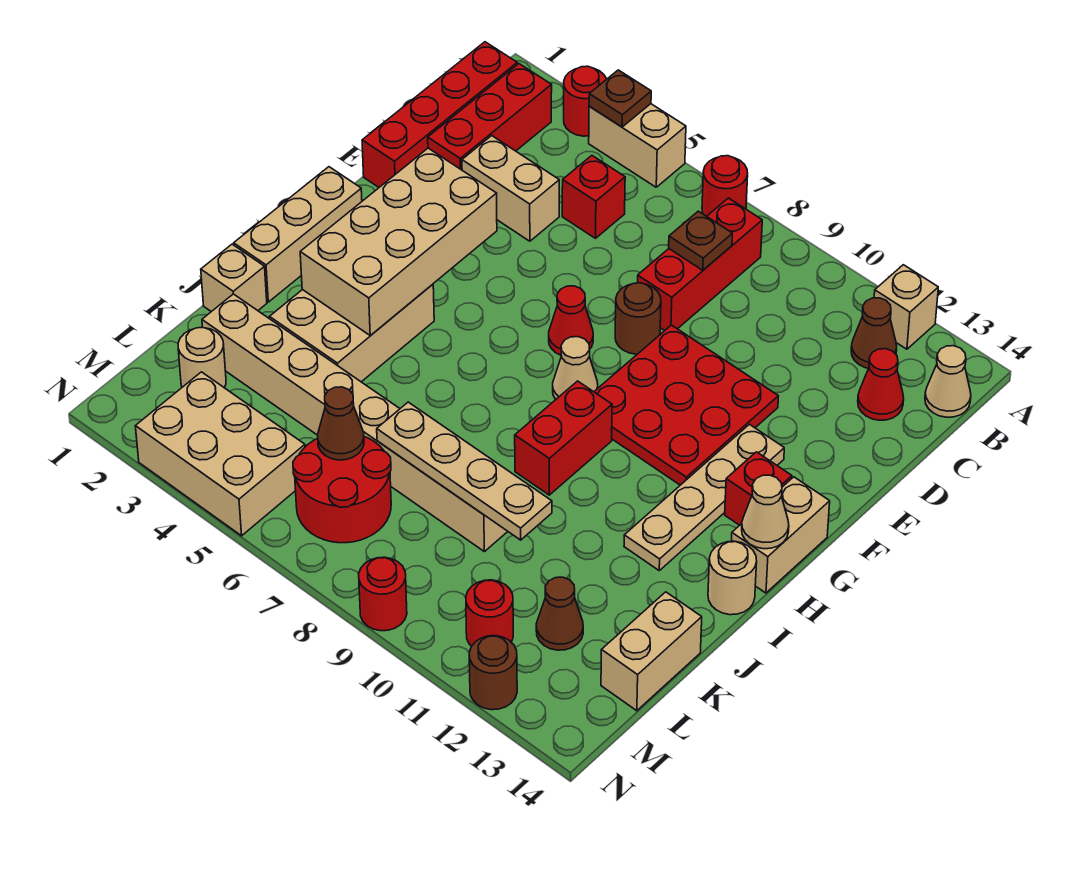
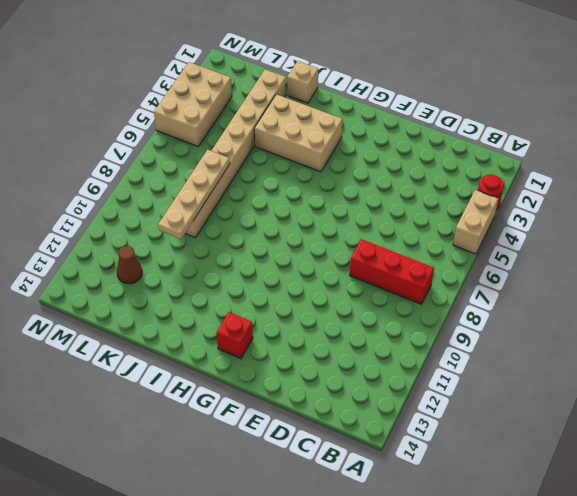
none -> red 1x1 round brick [702,156,748,216]
none -> tan 1x1 brick [874,265,938,349]
none -> red 1x4 brick [362,42,517,187]
none -> red 1x3 brick [428,64,552,170]

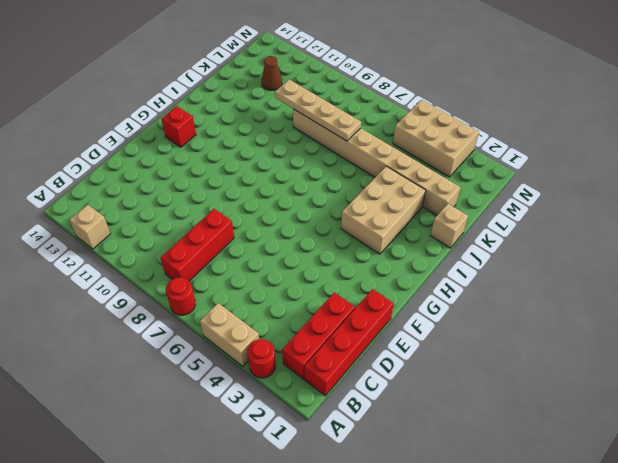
none -> brown 1x1 cone [851,298,897,368]
none -> tan 1x1 cone [925,346,971,417]
none -> red 1x1 brick [562,156,625,238]
none -> red 1x1 cone [858,349,904,420]

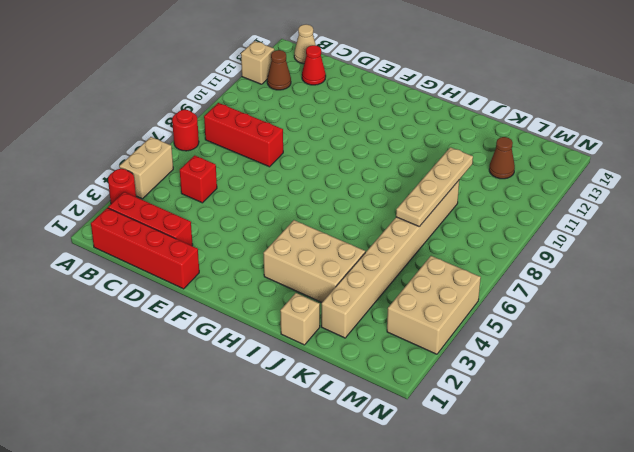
none -> tan 1x2 brick [462,136,559,241]
none -> brown 1x1 round brick [615,283,661,354]
none -> red 3x3 plate [594,325,778,485]
none -> red 1x1 cone [549,286,593,355]

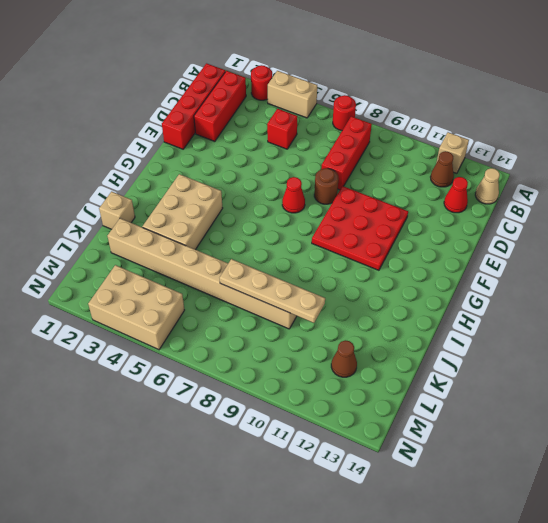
none -> tan 1x2 brick [462,136,559,241]
none -> tan 1x4 plate [624,424,784,570]
none -> tan 1x3 brick [234,167,362,302]
none -> tan 1x1 cone [553,337,598,400]

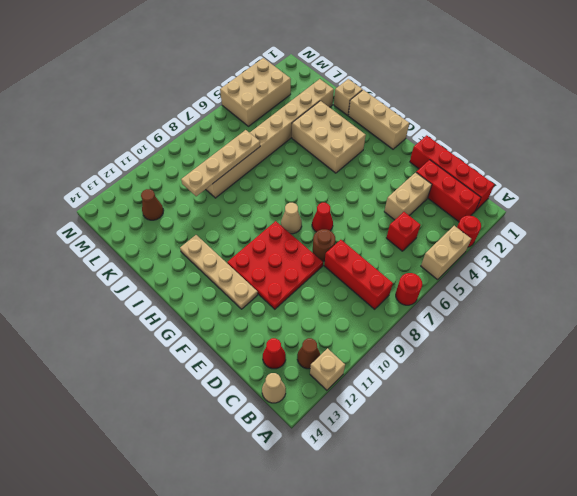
none -> red 1x1 brick [725,452,792,525]
none -> tan 1x2 brick [731,477,830,593]
none -> red 1x2 brick [515,381,612,495]
none -> tan 1x1 round brick [708,541,757,615]

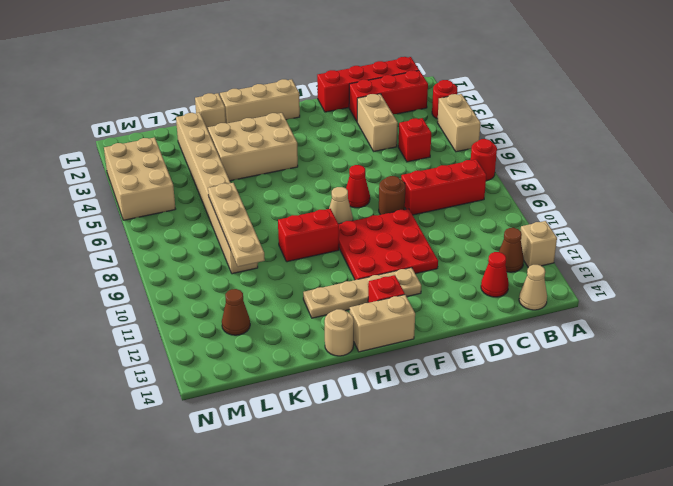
none -> tan 1x2 brick [601,592,702,711]
none -> tan 1x1 round brick [178,328,226,388]
none -> red 2x2 round brick [293,437,391,543]
none -> red 1x1 round brick [466,580,513,646]

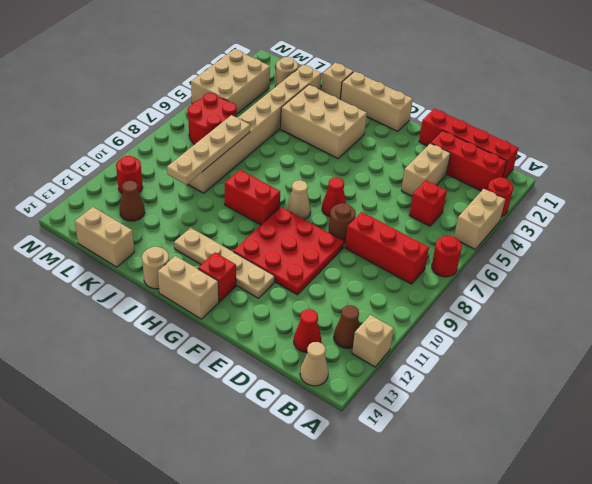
none -> red 1x1 round brick [359,557,407,631]
none -> brown 1x1 round brick [469,636,517,710]
none -> brown 1x1 plate [589,70,651,127]
none -> brown 1x1 plate [669,211,732,270]

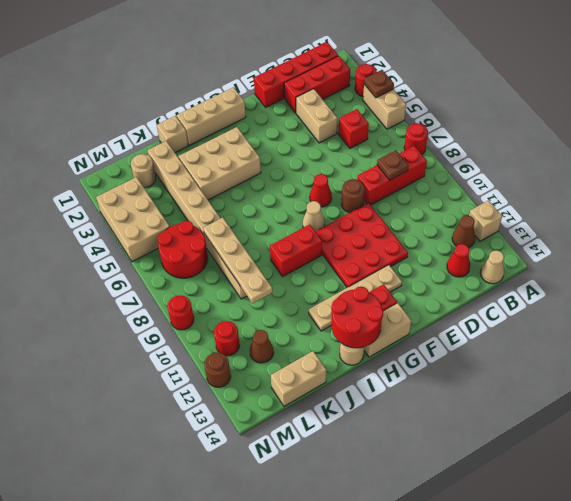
red 2x2 round brick [332,287,383,348] -> tan 1x1 cone [742,475,789,549]
none -> tan 2x4 brick [300,148,497,336]
none -> brown 1x1 cone [318,387,364,460]

